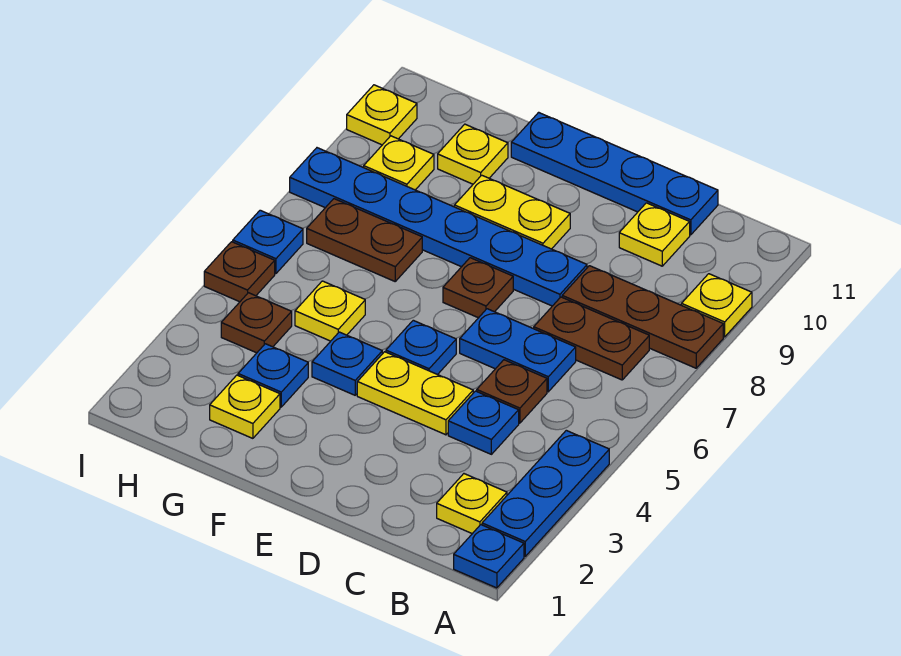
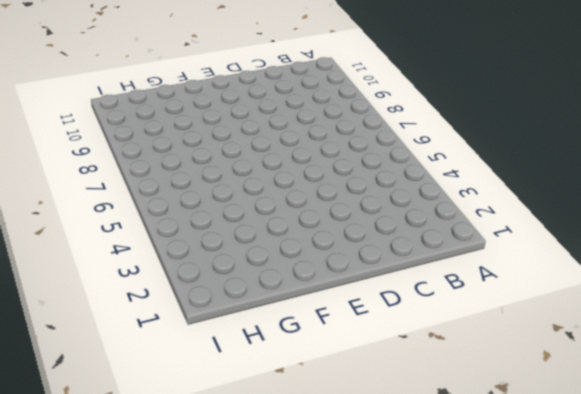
none -> blue 1x1 plate [454,525,524,588]
none -> blue 1x3 plate [482,430,609,556]
none -> brown 1x3 plate [562,266,723,368]

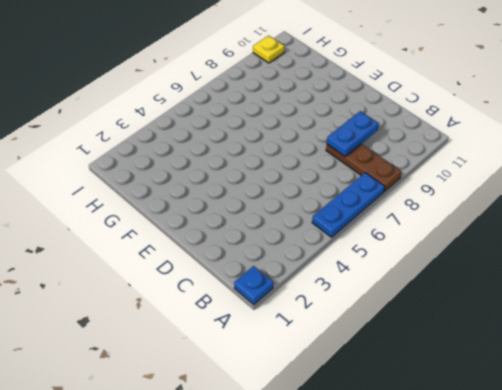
blue 1x3 plate [312,172,385,237] -> blue 1x3 plate moved to [482,430,609,556]
blue 1x2 plate [327,111,379,156] -> blue 1x2 plate turned to [460,309,576,392]
none -> yellow 1x1 plate [681,274,752,337]
none -> yellow 1x1 plate [437,474,507,534]
none -> brown 1x2 plate [534,297,649,380]

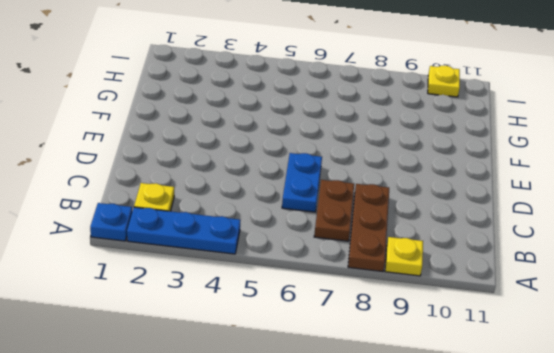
none -> blue 1x1 plate [448,391,519,454]
none -> brown 1x1 plate [477,360,547,423]
none -> yellow 1x1 plate [619,203,690,266]

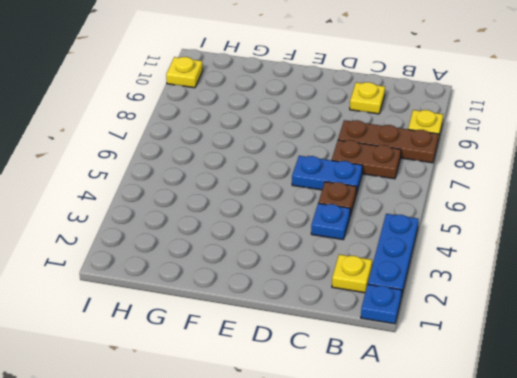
none -> blue 1x4 plate [511,112,718,235]
none -> yellow 1x2 plate [357,352,473,435]
none -> blue 1x6 plate [290,148,587,306]

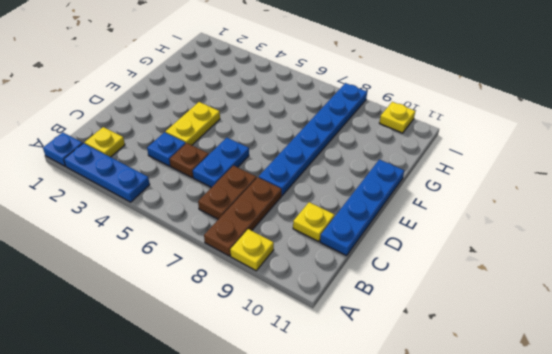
none -> blue 1x1 plate [386,320,456,375]
none -> brown 1x1 plate [443,258,513,318]
none -> yellow 1x2 plate [454,175,570,249]

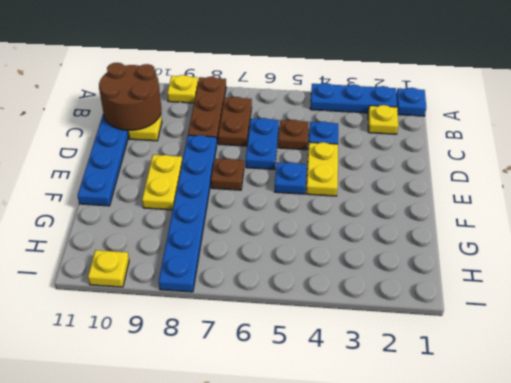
brown 2x2 round brick [99,63,162,130] -> none
none -> blue 1x1 plate [312,332,382,395]
none -> yellow 1x1 plate [210,375,280,438]
none -> blue 1x1 plate [238,344,308,407]

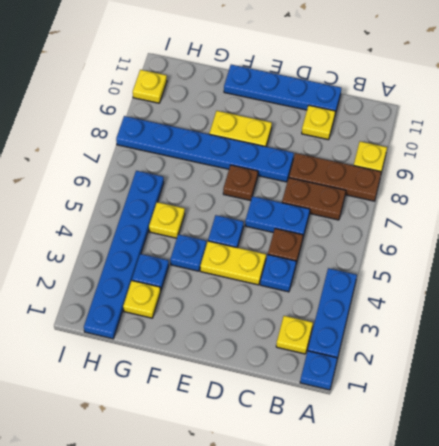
blue 1x6 plate [84,171,164,339] -> brown 1x1 plate [221,293,292,353]
none -> brown 1x2 plate [307,199,422,281]
none -> yellow 1x1 plate [438,124,508,184]
none -> yellow 1x1 plate [364,136,434,190]

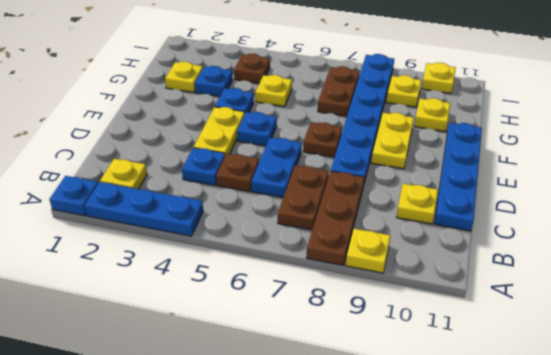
none -> brown 1x1 plate [204,242,275,302]
none -> blue 1x1 plate [233,210,303,274]

